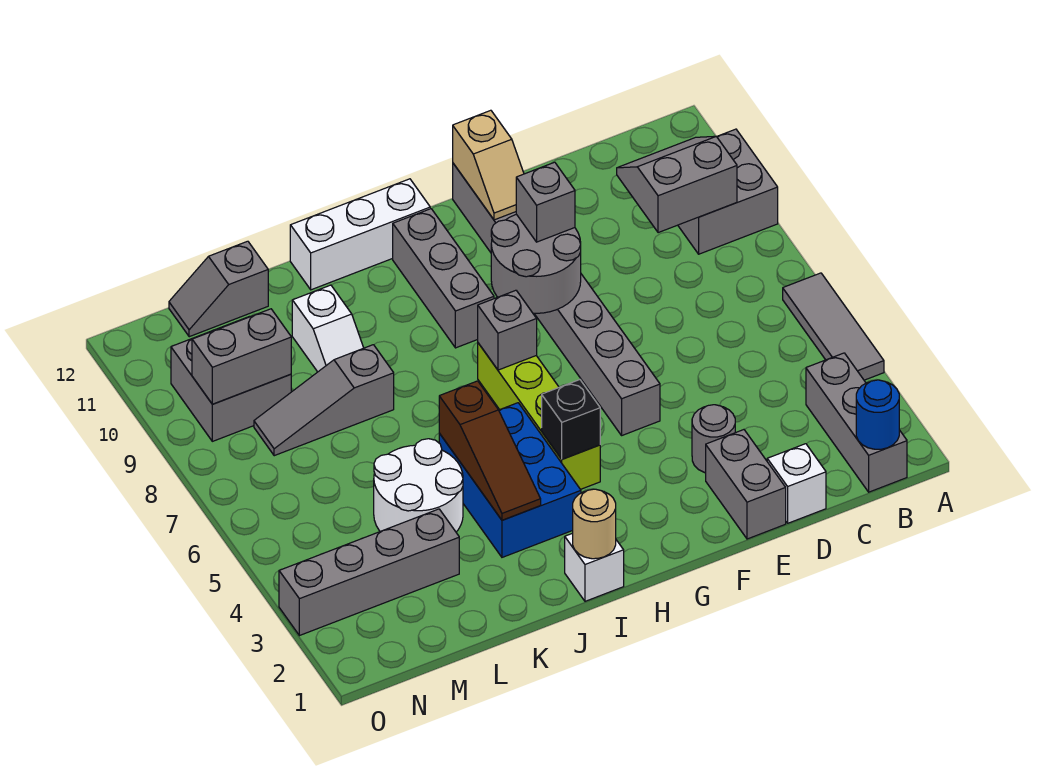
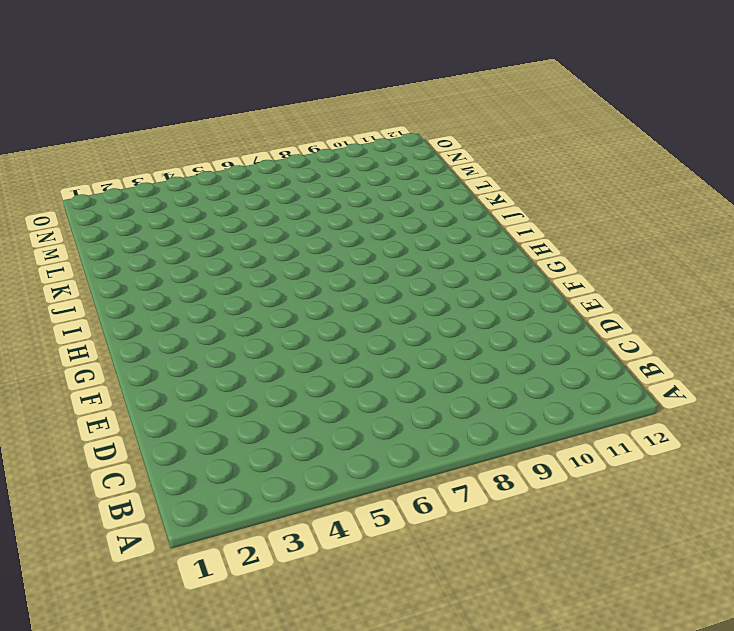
none -> grey 1x3 tile [783,273,884,380]
none -> grey 2x2 brick [678,129,778,254]
none -> grey 1x3 brick [806,353,907,492]

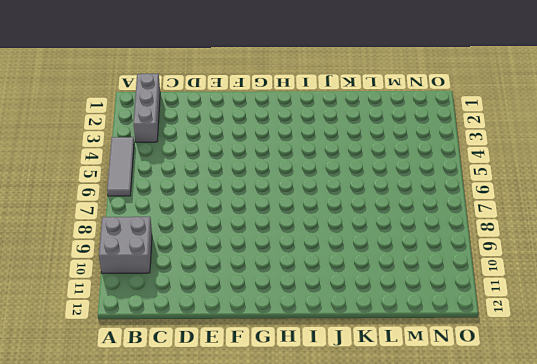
none -> white 1x1 brick [767,444,826,523]
none -> grey 1x2 brick [706,430,786,539]
none -> grey 1x1 round brick [692,405,735,473]

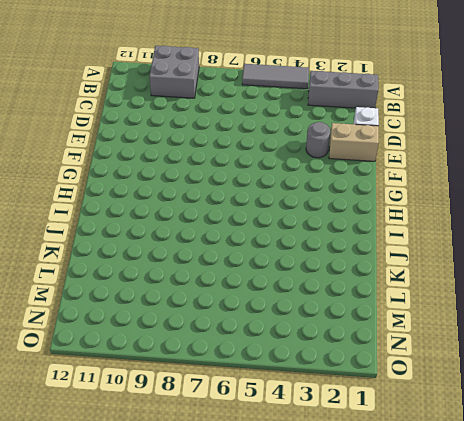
tan 1x2 brick [329,123,379,161] -> grey 1x2 brick [706,430,786,539]
none -> grey 1x8 brick [453,163,660,435]
none -> lime 1x4 brick [478,343,600,489]
none -> grey 1x3 brick [393,209,494,348]

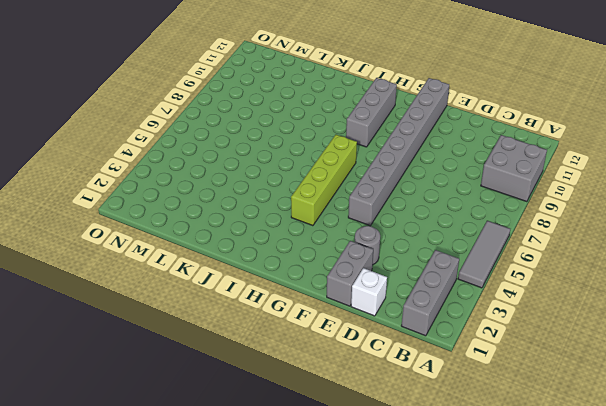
none -> white 1x3 brick [290,179,430,290]
none -> white 1x1 brick [565,533,624,601]
none -> blue 2x3 brick [439,403,581,557]

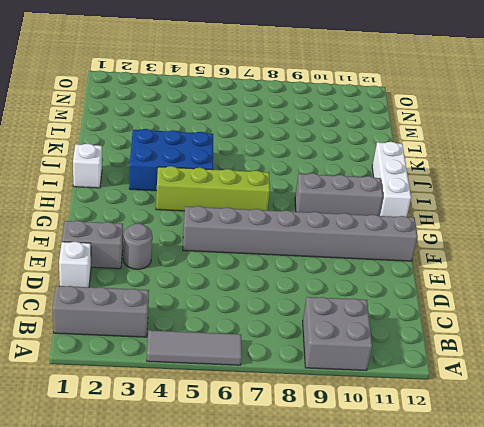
none -> white 2x2 round brick [374,439,463,532]
none -> grey 1x3 slope [254,345,394,456]
none -> white 1x2 slope [292,285,364,372]

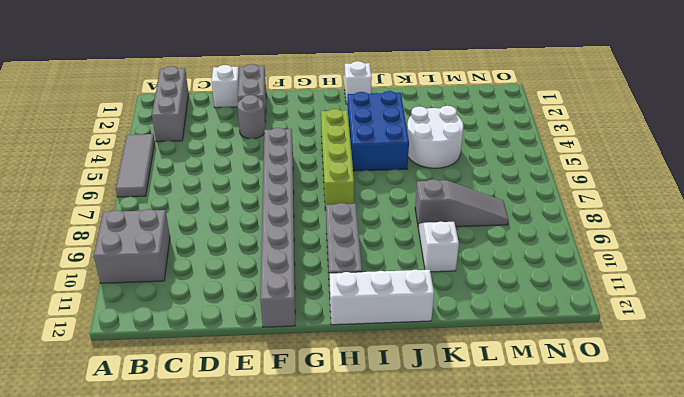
none -> grey 1x4 brick [279,509,459,636]
none -> grey 1x2 slope [169,241,268,337]
none -> grey 2x2 brick [171,316,291,441]

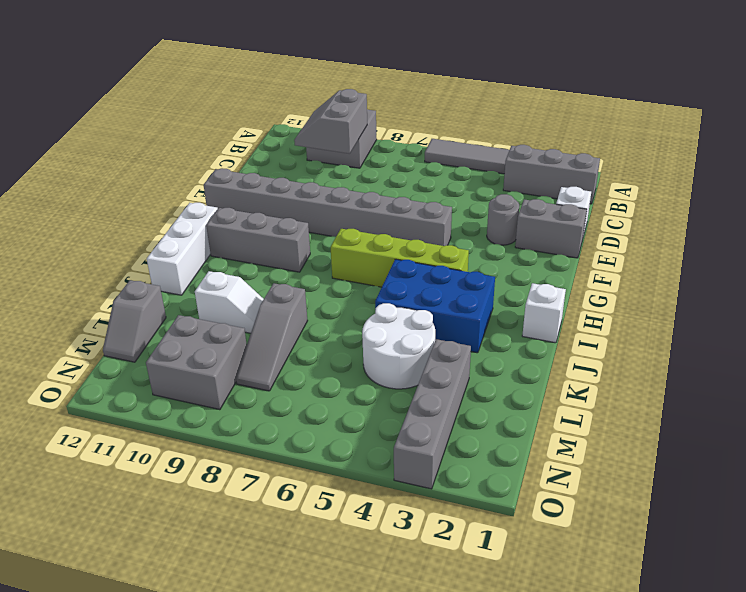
none -> blue 1x1 round brick [856,380,899,449]
none -> grey 2x2 round brick [491,214,581,313]
none -> tan 1x2 slope [453,110,524,220]

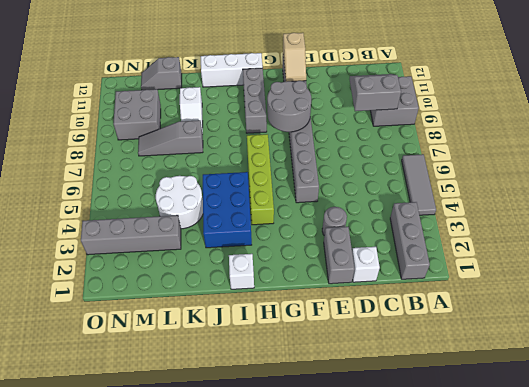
none -> blue 1x1 round brick [856,380,899,449]
none -> black 1x1 brick [542,380,600,459]
none -> grey 1x1 brick [478,290,537,370]

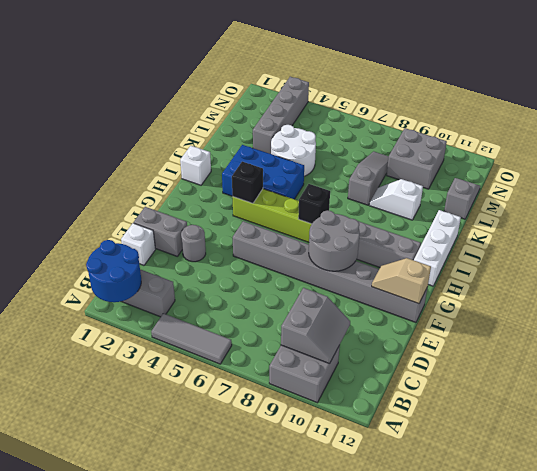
blue 2x2 round brick [86,240,141,302] -> blue 1x1 round brick [856,380,899,449]
black 1x1 brick [298,184,330,224] -> grey 1x1 brick [478,290,537,370]
none -> tan 1x1 round brick [573,489,616,559]
none -> brown 1x3 slope [439,381,541,520]
none -> grey 1x2 brick [192,309,291,404]

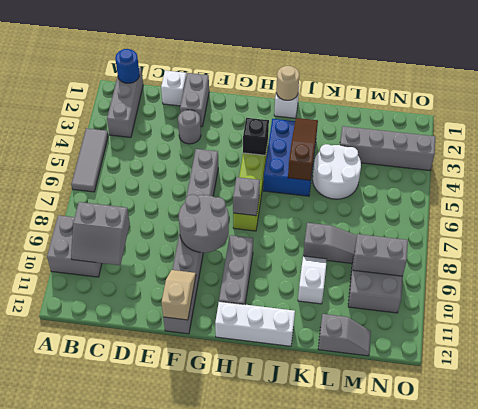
none -> grey 1x1 brick [516,162,575,242]

